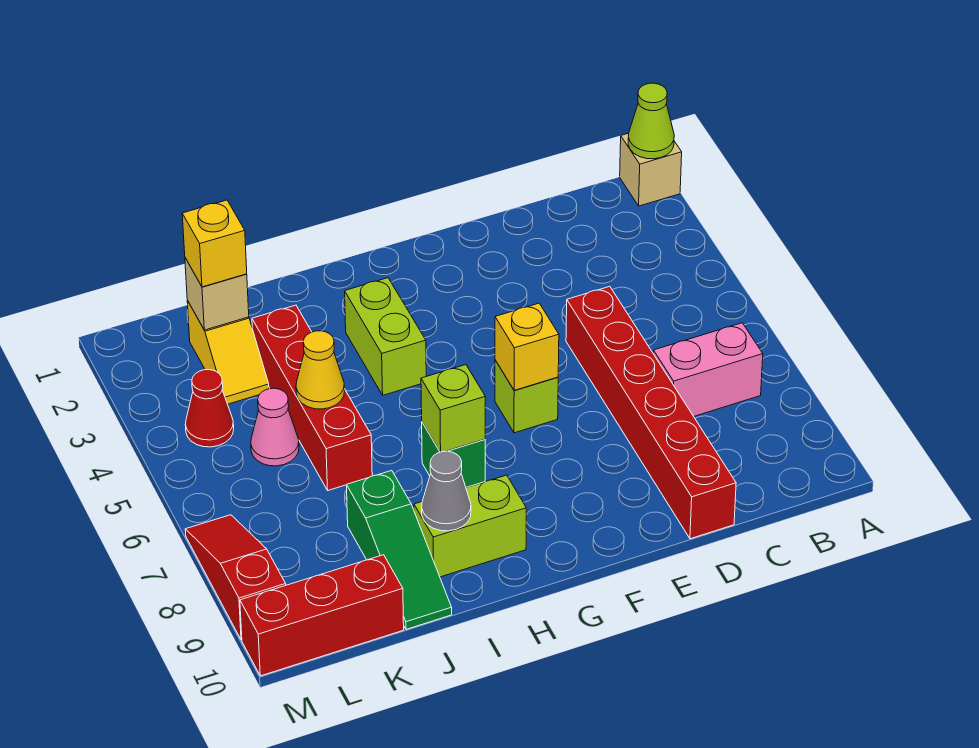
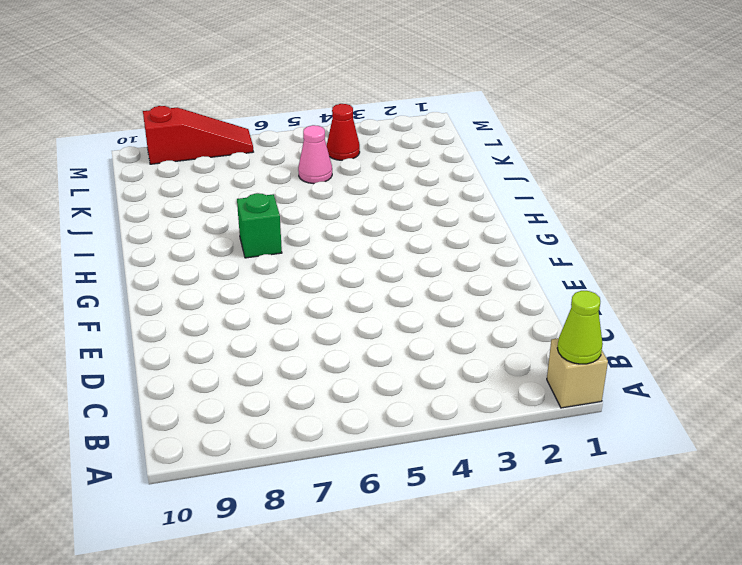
none -> pink 1x2 brick [653,323,763,416]
none -> red 1x6 brick [566,286,736,539]
none -> lime 1x1 brick [495,360,558,433]

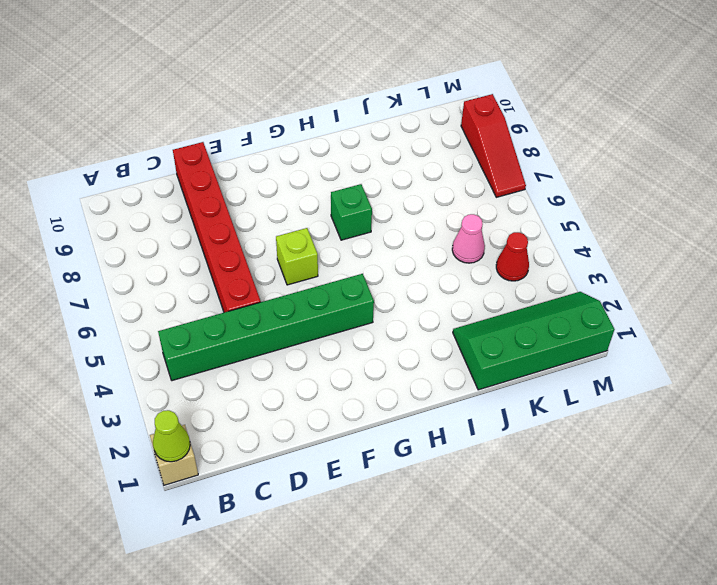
green 1x6 brick [158,274,374,381] -> none
green 2x4 slope [453,292,615,390] -> yellow 1x2 slope [187,301,269,404]
none -> pink 1x2 brick [653,323,763,416]
none -> lime 1x2 brick [345,278,426,395]
none -> lime 1x2 brick [414,475,526,577]

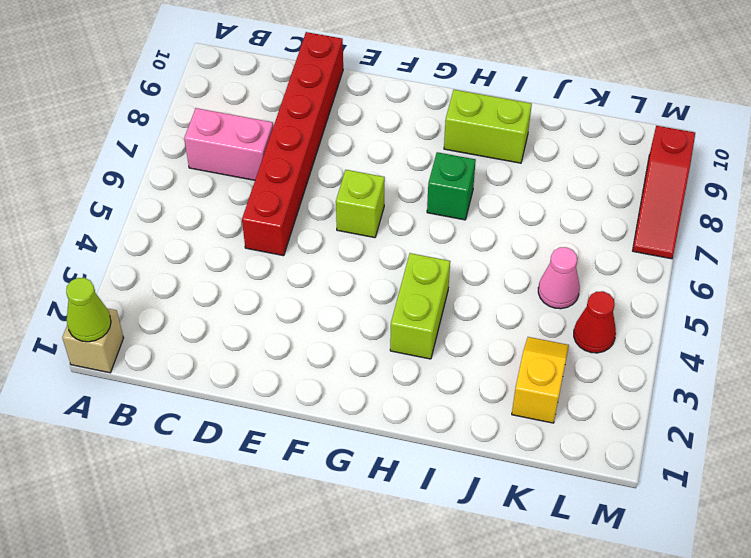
none -> red 1x4 brick [252,305,372,490]
none -> green 1x3 slope [347,471,452,629]
none -> red 1x3 brick [240,555,404,676]

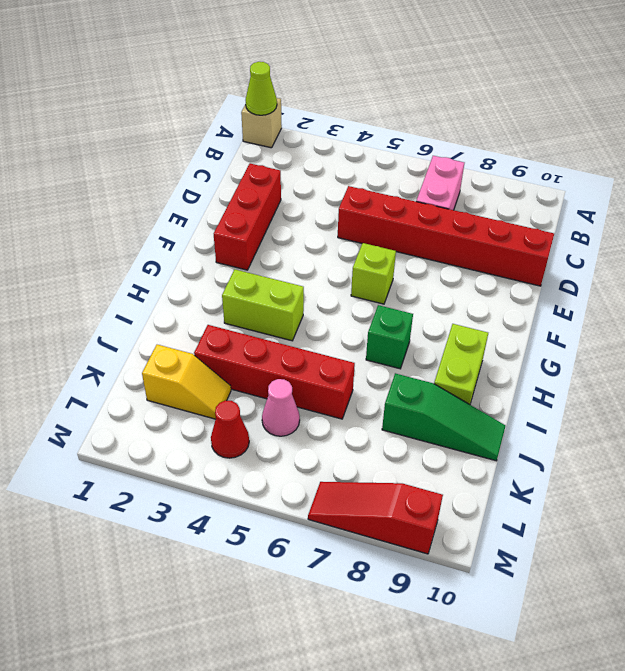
red 1x3 brick [214,163,281,270] -> red 1x3 brick moved to [240,555,404,676]
none -> yellow 1x1 brick [495,303,559,390]
none -> lime 1x1 brick [421,365,485,452]
none -> grey 1x1 cone [422,451,471,531]

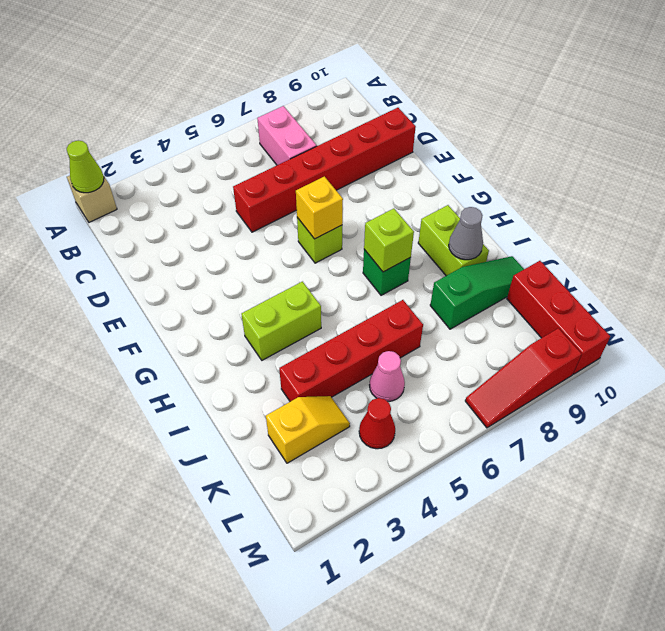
none -> yellow 1x1 cone [296,331,345,409]
none -> tan 1x1 brick [185,258,249,330]
none -> yellow 1x1 brick [182,200,247,287]

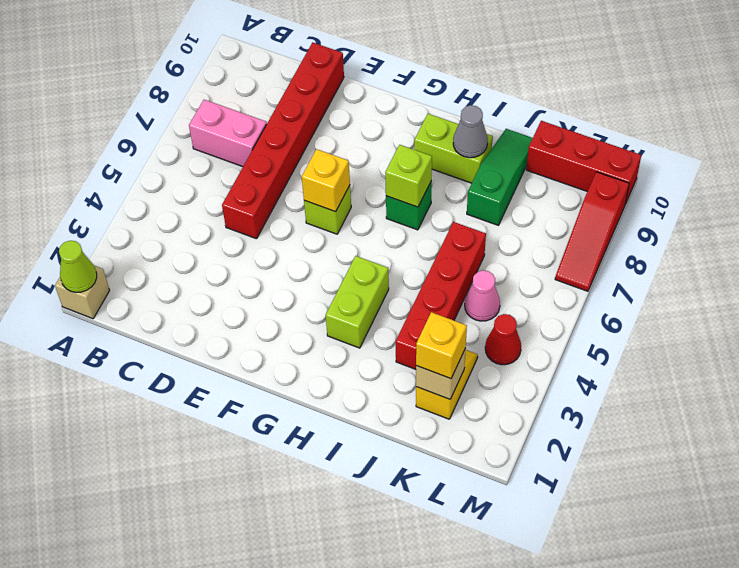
none -> yellow 1x1 cone [296,331,345,409]

